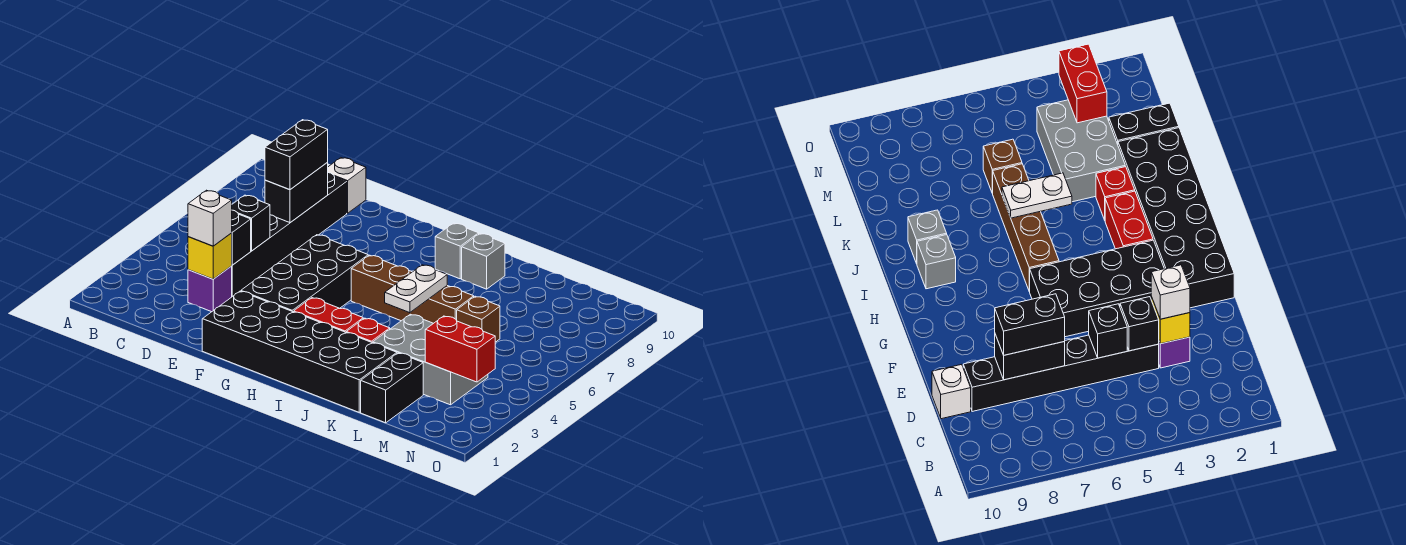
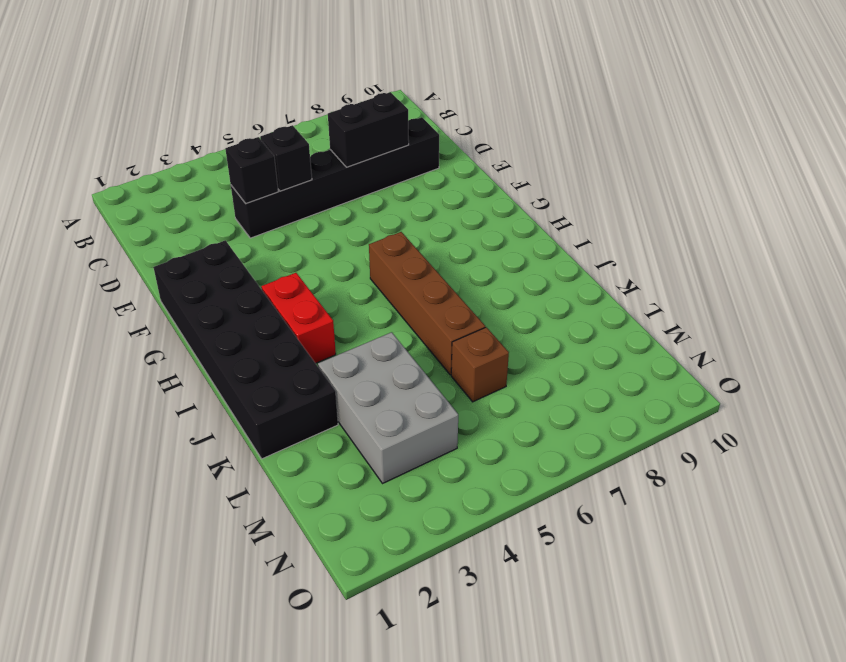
none -> purple 1x1 brick [188,266,232,312]
none -> white 1x1 brick [328,158,366,213]
none -> black 2x4 brick [241,235,368,312]

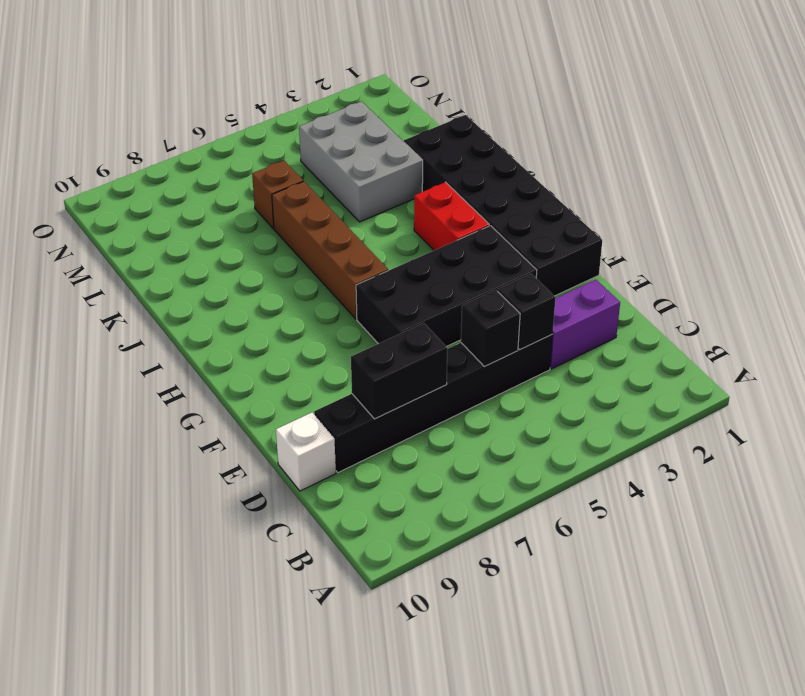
purple 1x2 brick [550,280,620,369] -> purple 1x1 brick [188,266,232,312]
none -> grey 1x1 brick [435,223,479,279]
none -> red 1x1 brick [346,318,390,343]
none -> grey 1x1 brick [462,234,505,289]

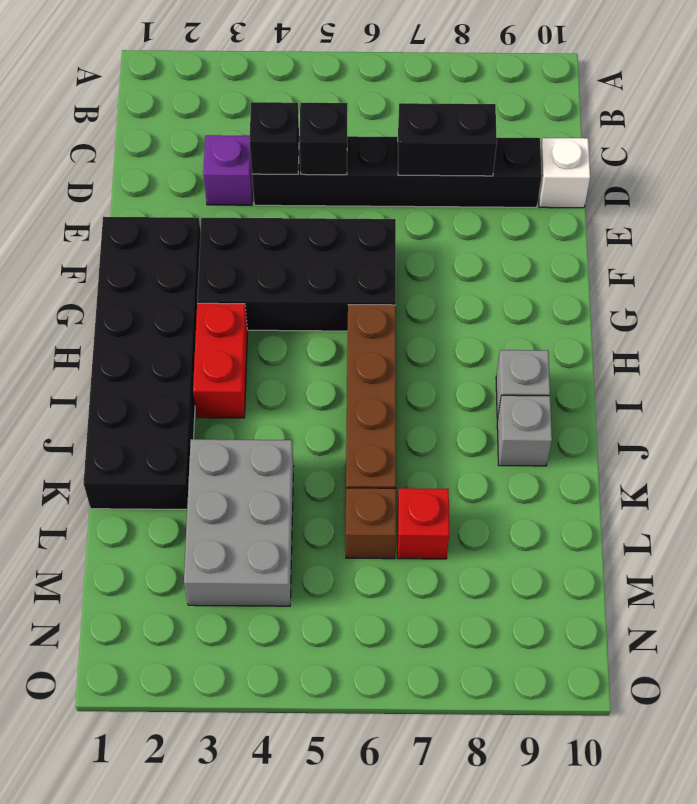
red 1x1 brick [397,488,449,559] -> red 1x1 brick moved to [346,318,390,343]
none -> black 1x2 brick [361,353,423,423]
none -> yellow 1x1 brick [188,233,232,279]
none -> white 1x2 plate [385,265,447,313]

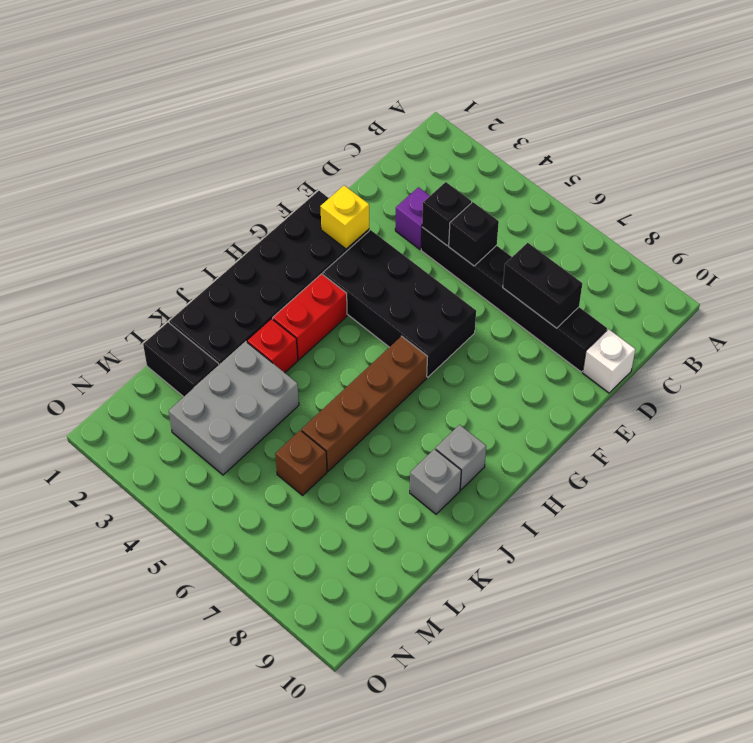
yellow 1x1 brick [320,185,369,249] -> yellow 1x1 brick moved to [188,233,232,279]
none -> white 1x2 plate [385,265,447,313]
none -> red 1x2 brick [425,316,495,382]
none -> white 1x1 brick [188,190,232,246]

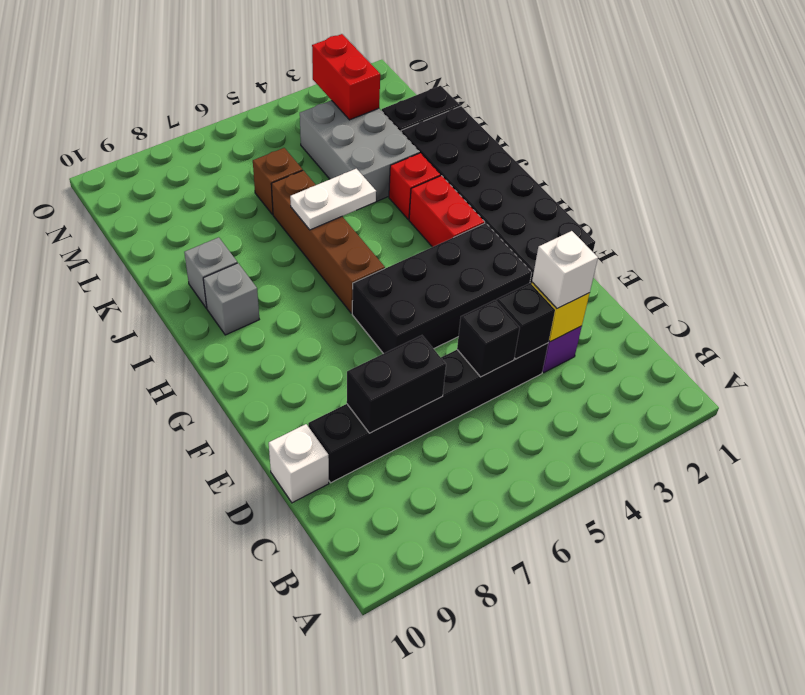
none -> black 1x2 brick [265,120,328,190]

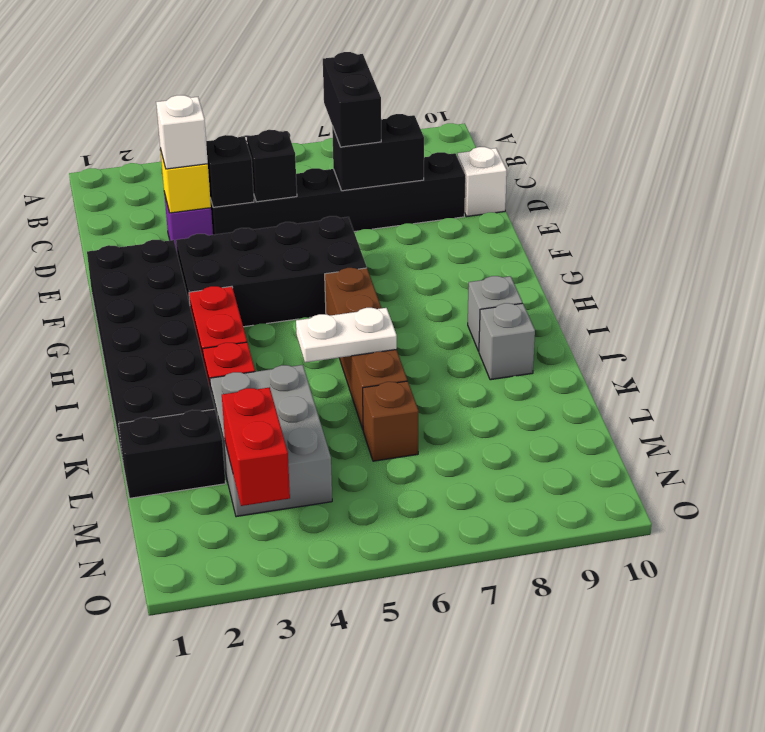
black 1x2 brick [323,52,381,147] -> black 1x2 brick turned to [265,120,328,190]

